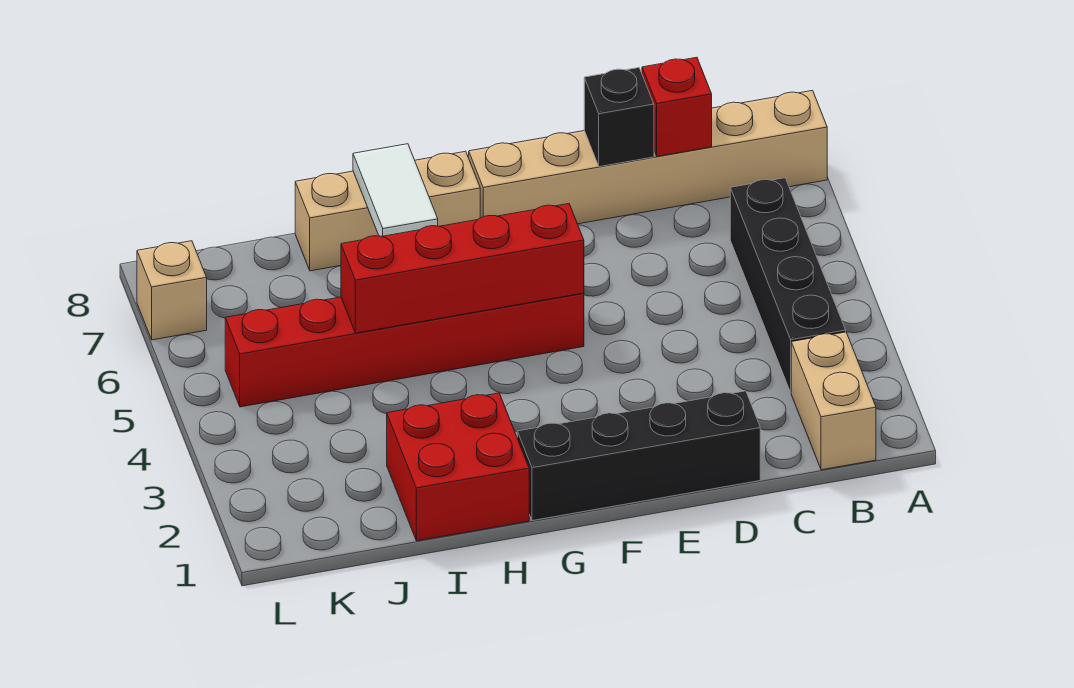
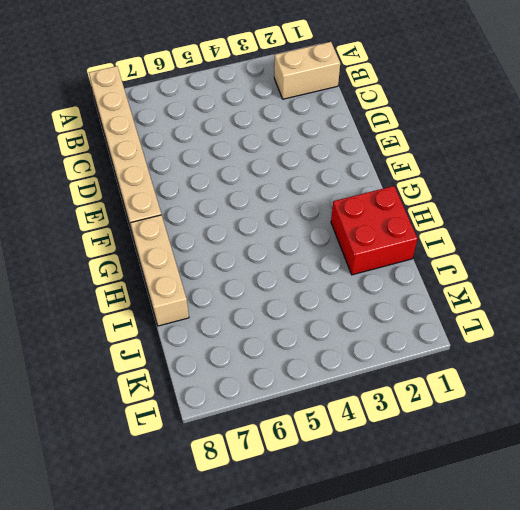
none -> black 1x4 brick [730,178,846,392]
none -> black 1x4 brick [517,391,760,521]
none -> red 1x6 brick [225,293,584,407]

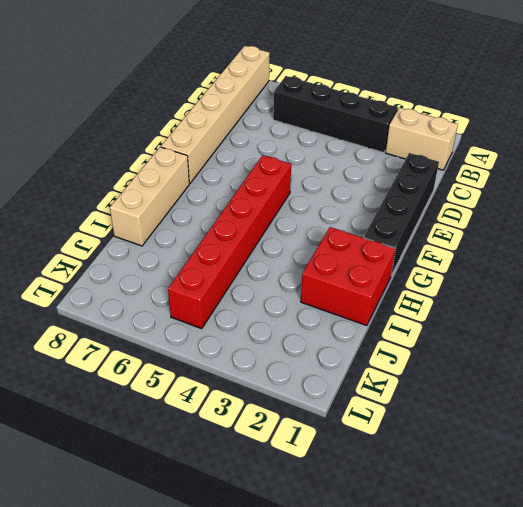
none -> tan 1x1 brick [137,241,207,340]
none -> red 1x1 brick [642,57,712,156]
none -> black 1x1 brick [584,68,654,167]

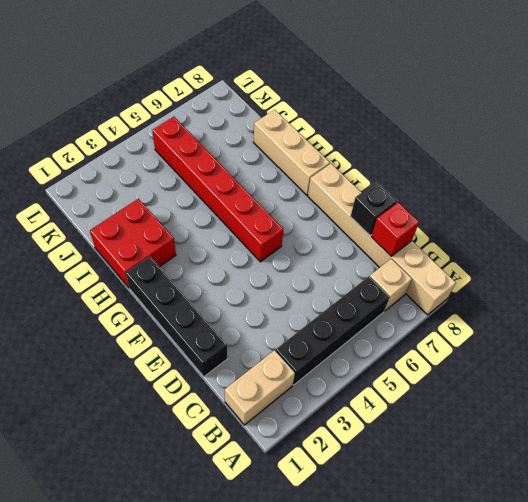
tan 1x1 brick [370,259,412,311] -> tan 1x1 brick moved to [137,241,207,340]
none -> red 1x4 brick [341,204,584,333]
none -> white 1x2 tile [353,144,438,236]

